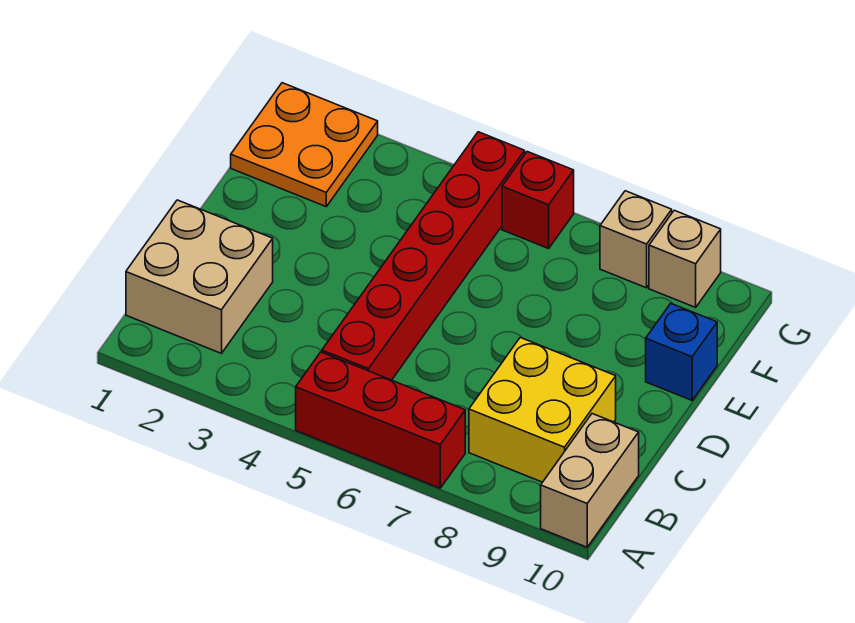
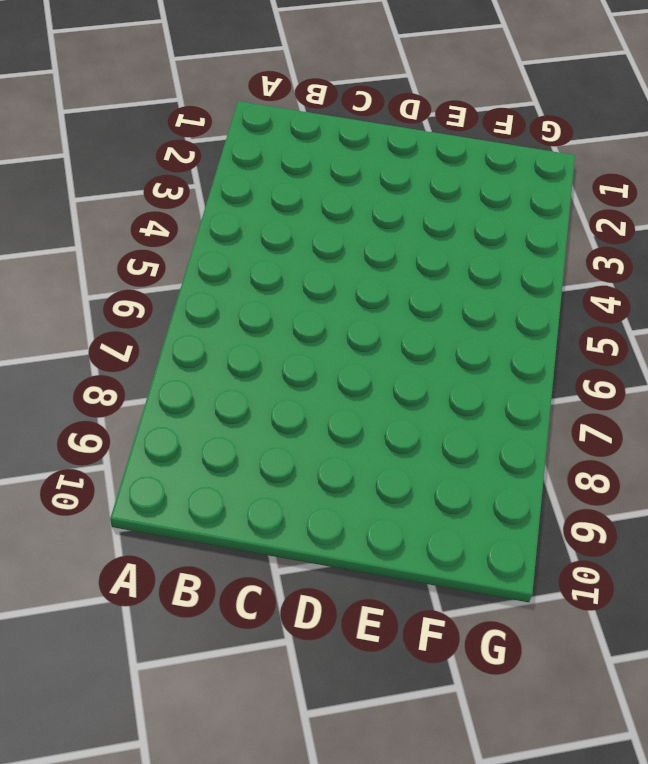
none -> red 1x3 brick [296,352,465,488]
none -> tan 1x2 brick [541,414,639,547]

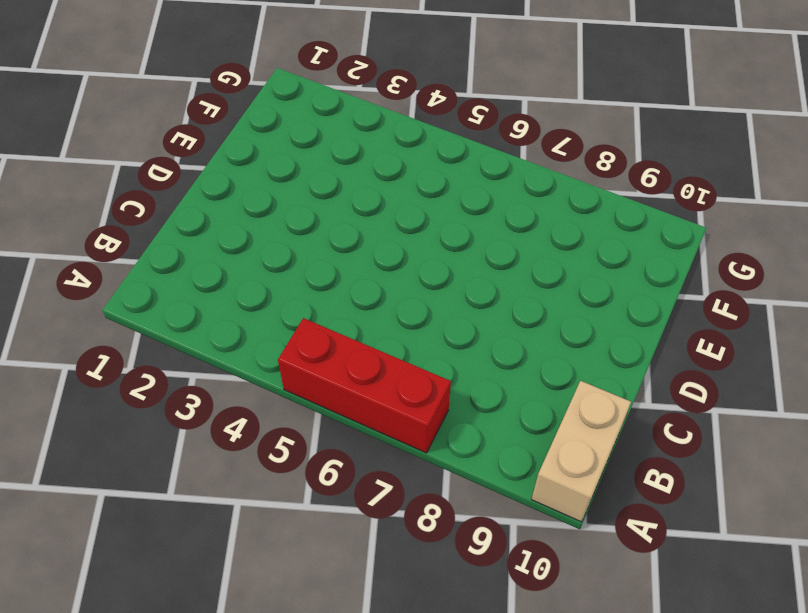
none -> tan 2x2 brick [126,200,273,353]
none -> red 1x6 brick [322,132,525,380]

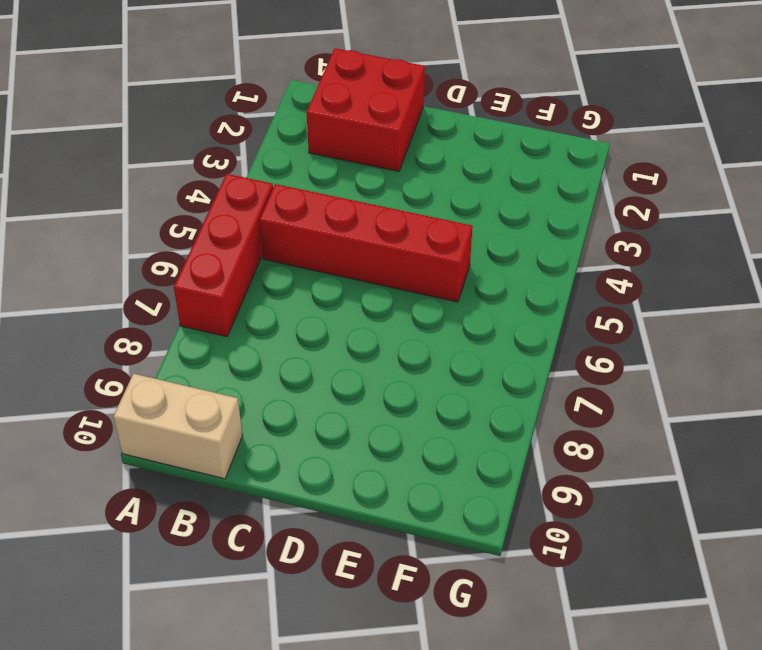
red 2x2 brick [307,48,425,171] -> tan 2x2 brick [126,200,273,353]
red 1x4 brick [260,184,473,302] -> red 1x6 brick [322,132,525,380]
none -> yellow 2x2 brick [469,338,616,482]
none -> blue 1x1 brick [646,304,717,400]

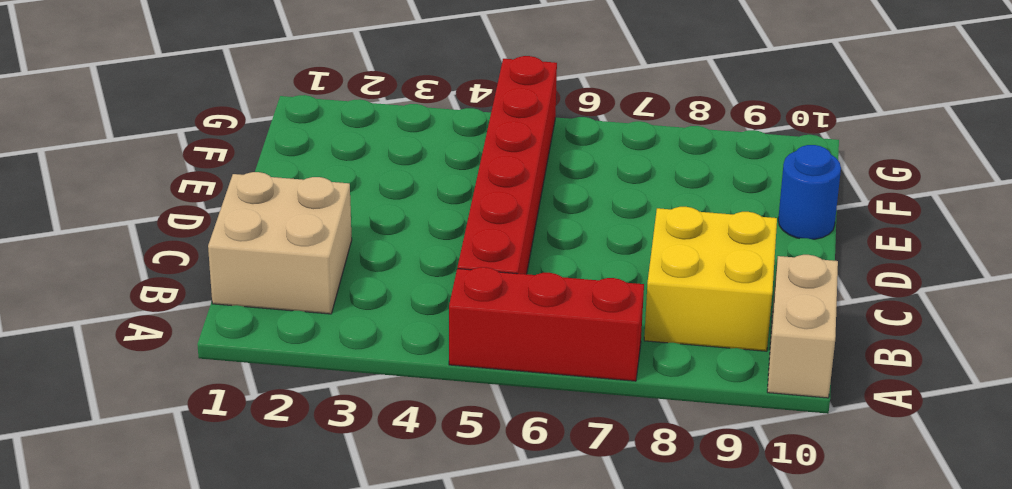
blue 1x1 round brick [778,145,841,239] -> blue 1x1 brick [646,304,717,400]
none -> orange 2x2 plate [231,83,378,206]
none -> red 1x1 brick [502,152,574,249]

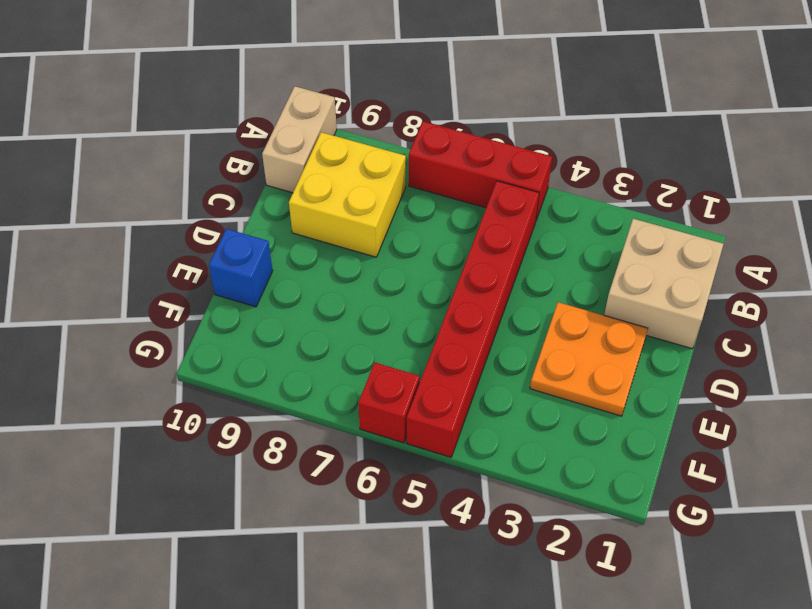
orange 2x2 plate [530,302,648,416] -> orange 2x2 plate moved to [231,83,378,206]
none -> tan 1x1 brick [600,191,672,288]
none -> tan 1x1 brick [649,210,721,307]

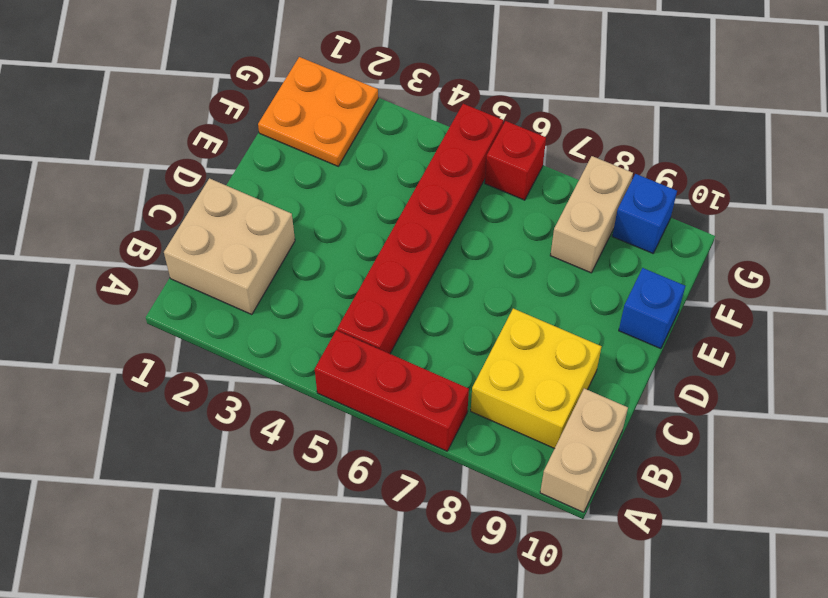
tan 1x2 brick [550,156,633,273] -> tan 1x1 brick [600,191,672,288]
blue 1x1 brick [612,174,677,253] -> tan 1x1 brick [649,210,721,307]

